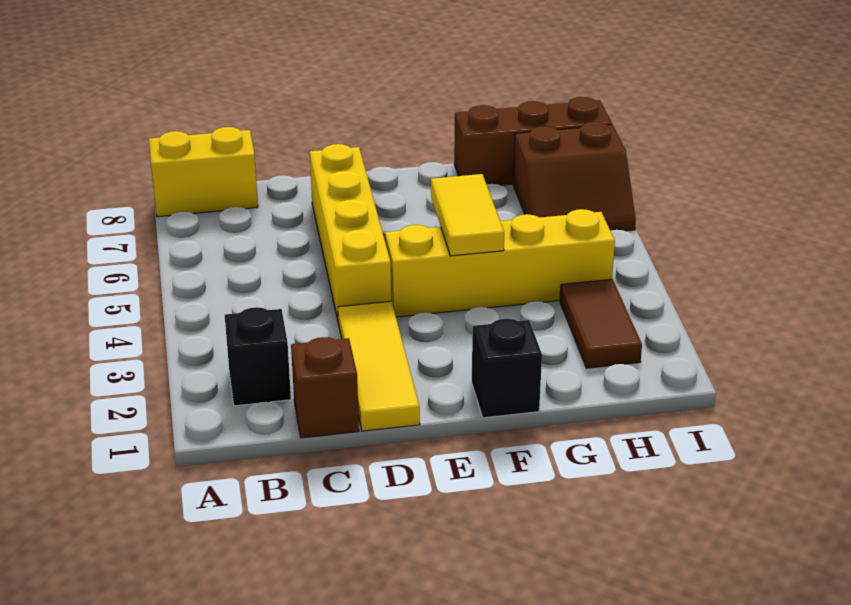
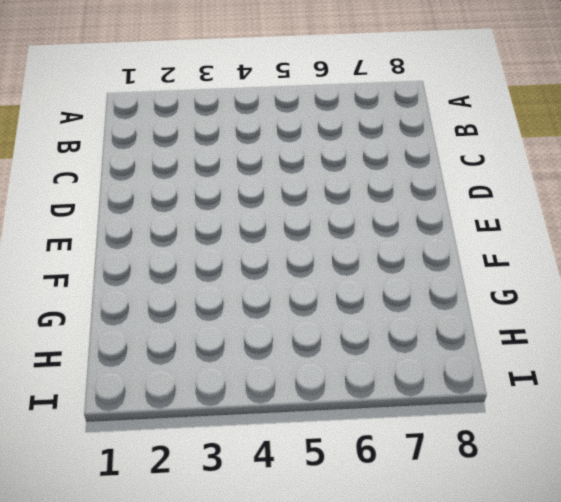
none -> yellow 1x2 brick [149,127,258,217]
none -> black 1x1 brick [225,307,291,406]

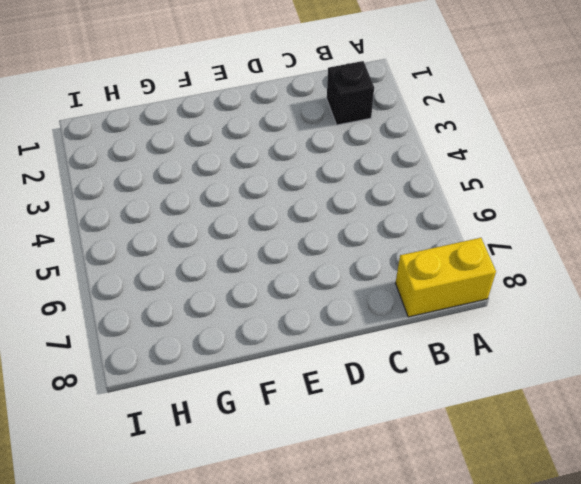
none -> brown 1x1 brick [291,337,359,438]
none -> yellow 1x3 tile [338,301,420,431]

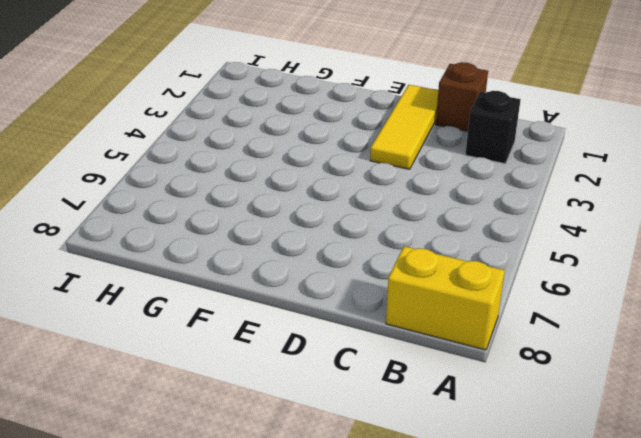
none -> yellow 1x4 brick [310,144,391,320]
none -> yellow 1x4 brick [385,209,615,317]

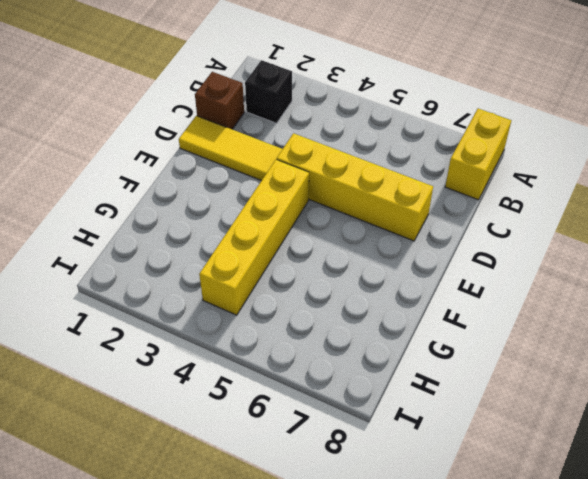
none -> black 1x1 brick [472,319,542,418]
none -> brown 1x3 brick [454,97,612,185]

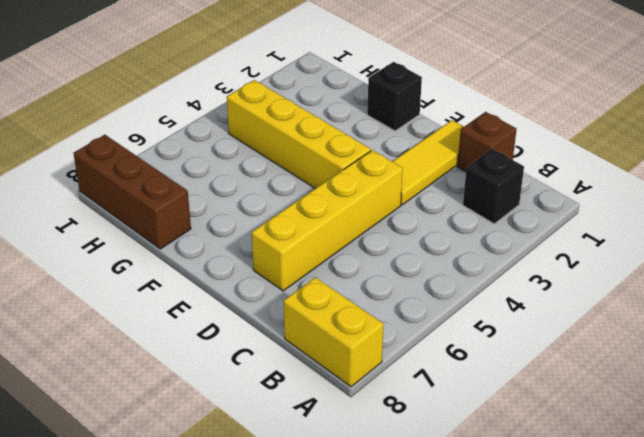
none -> brown 1x2 tile [560,279,642,368]
none -> brown 2x2 slope [513,122,636,231]

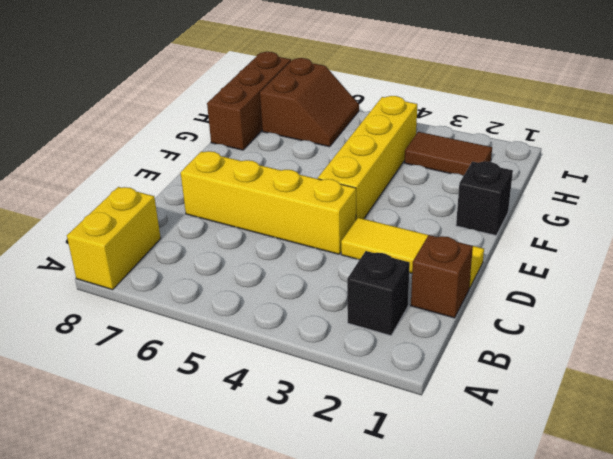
none -> yellow 1x2 tile [431,174,504,256]

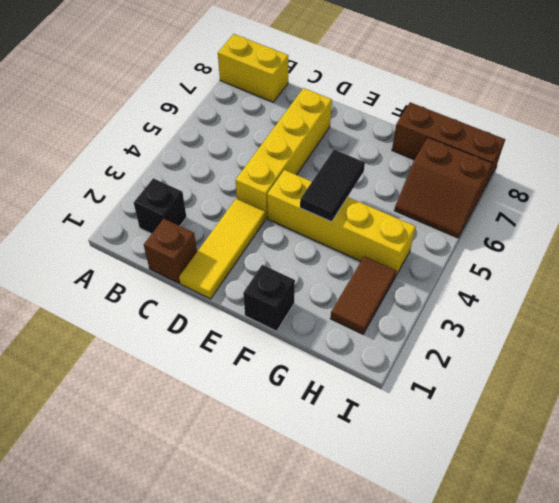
black 1x2 tile [300,150,365,222] -> yellow 1x2 tile [431,174,504,256]

